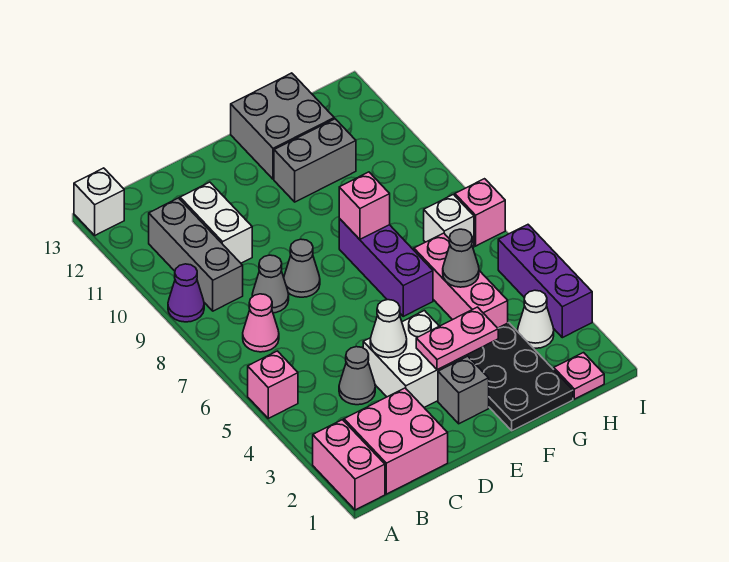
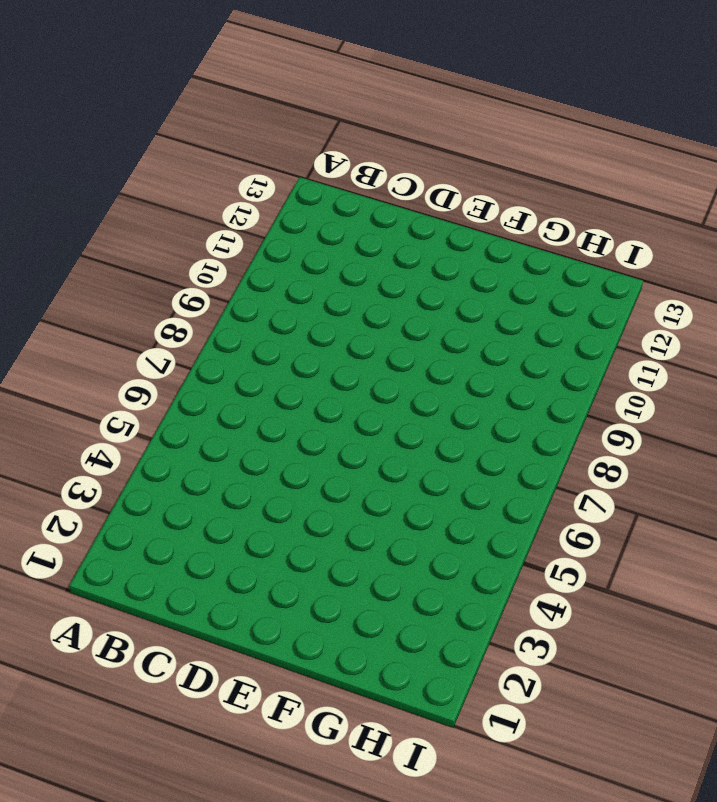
none -> pink 1x2 brick [313,420,385,510]
none -> pink 1x1 brick [248,351,298,418]
none -> purple 1x1 cone [168,264,204,322]

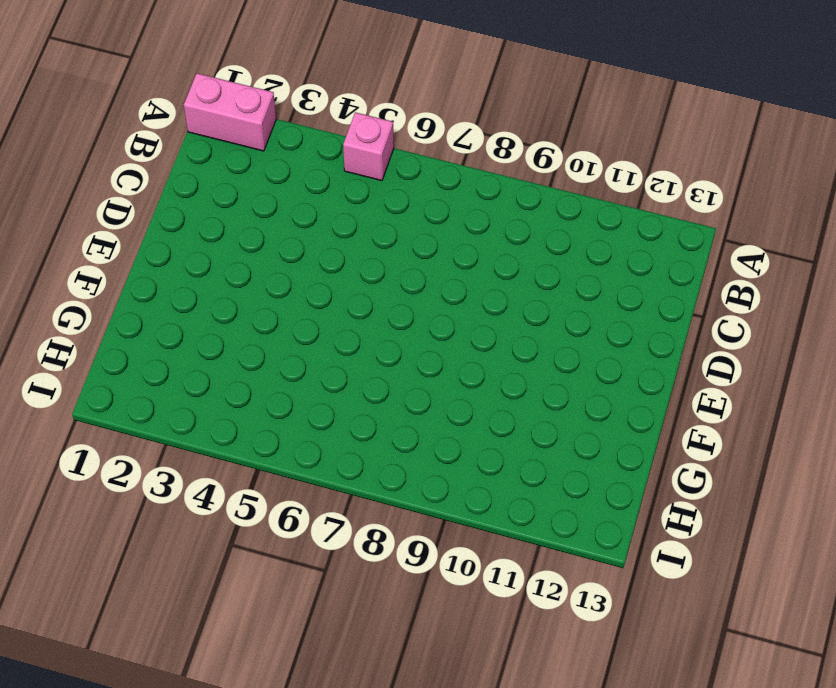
none -> purple 1x1 cone [168,264,204,322]
none -> white 1x1 brick [74,168,124,235]
none -> pink 2x2 brick [344,388,448,494]

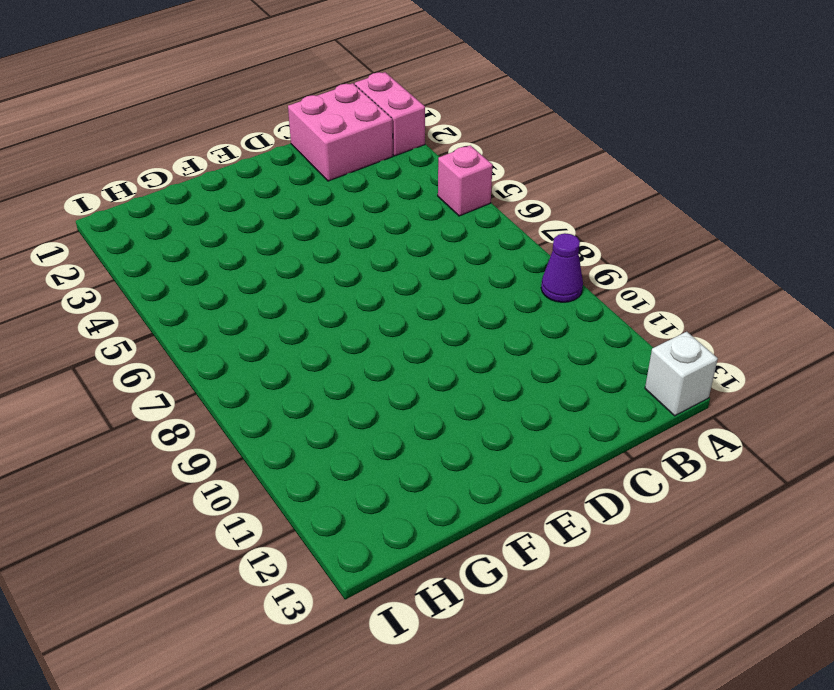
none -> pink 1x1 cone [243,294,279,352]
none -> grey 1x3 brick [149,198,243,311]
none -> grey 1x1 cone [339,347,375,405]

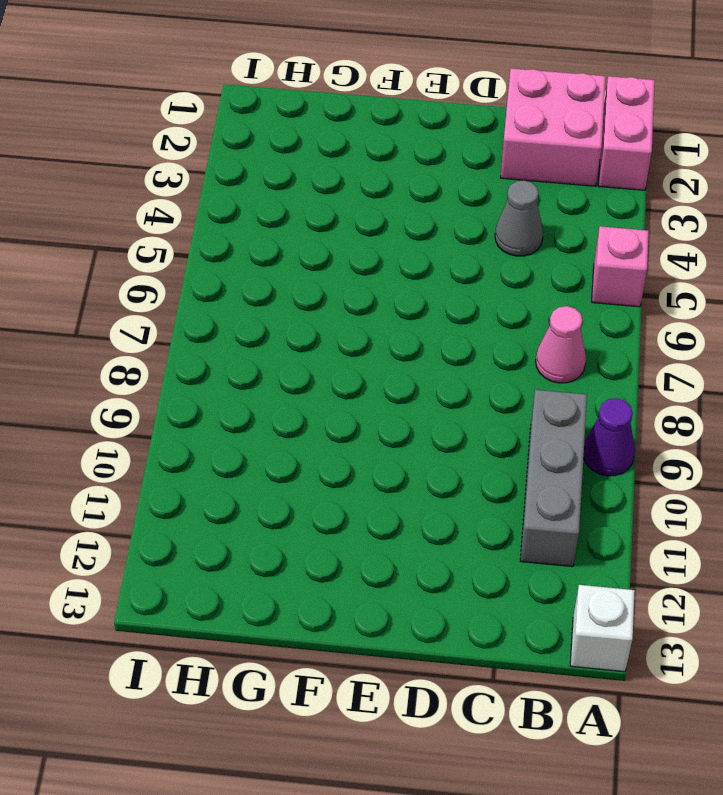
none -> grey 1x1 cone [252,255,289,313]
none -> white 1x2 brick [180,182,252,263]
none -> white 2x2 brick [363,311,467,407]

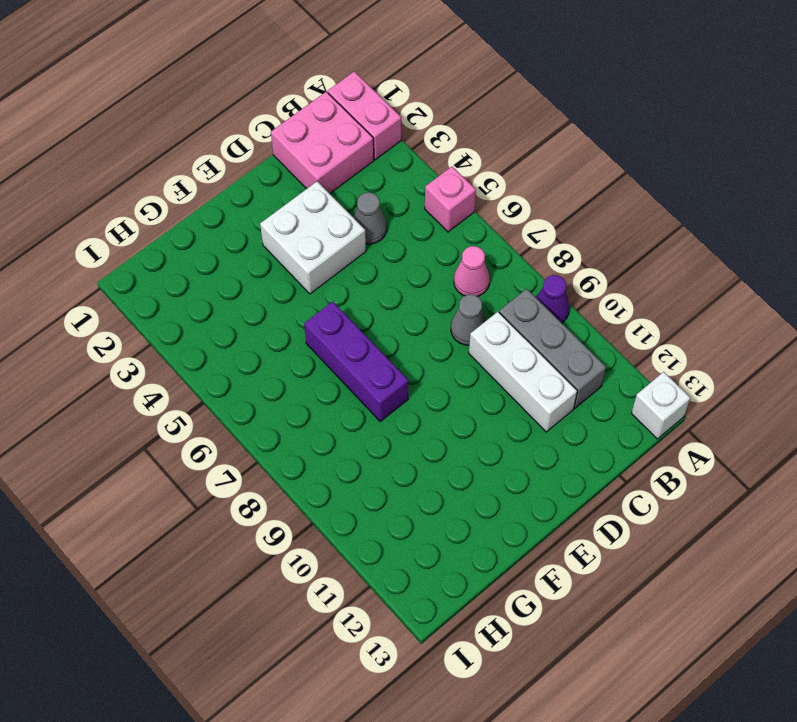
white 1x3 brick [469,312,577,432] -> white 1x2 brick [180,182,252,263]
none -> grey 1x1 cone [284,239,320,297]
none -> grey 1x1 brick [438,356,489,424]
none -> black 2x3 plate [467,323,573,431]

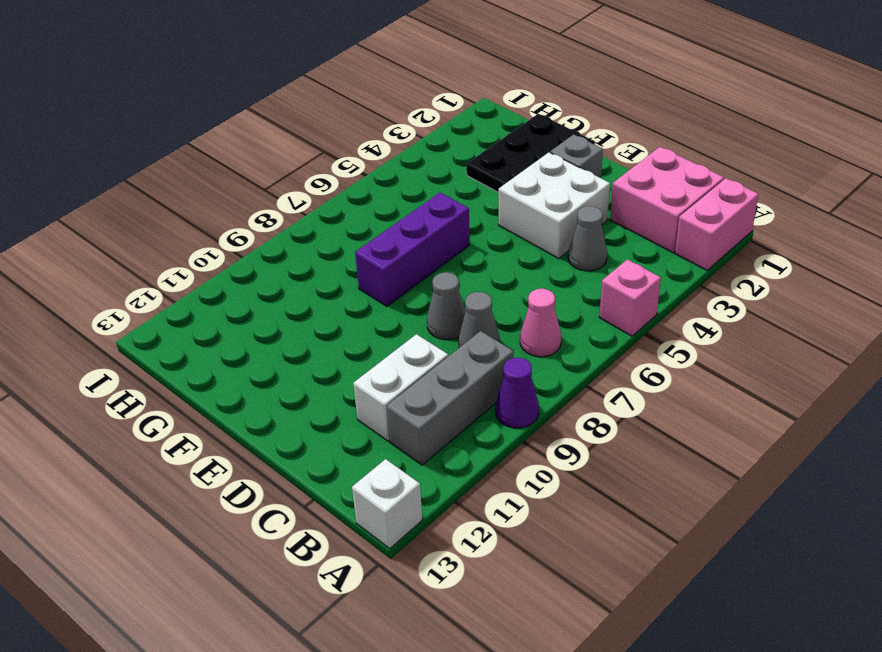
none -> grey 1x2 brick [274,119,356,202]
none -> grey 2x2 brick [231,73,334,179]
none -> pink 1x3 brick [414,233,508,328]

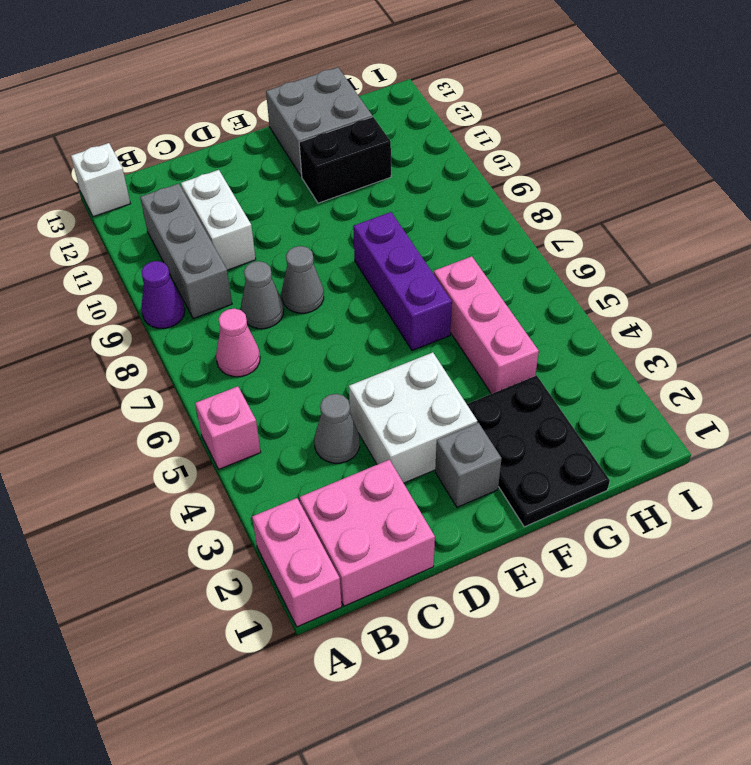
black 1x2 brick [299,117,391,203] -> grey 1x2 brick [274,119,356,202]
none -> pink 1x1 plate [554,353,604,399]
none -> white 1x1 cone [517,290,554,348]
none -> white 1x1 brick [424,194,474,247]

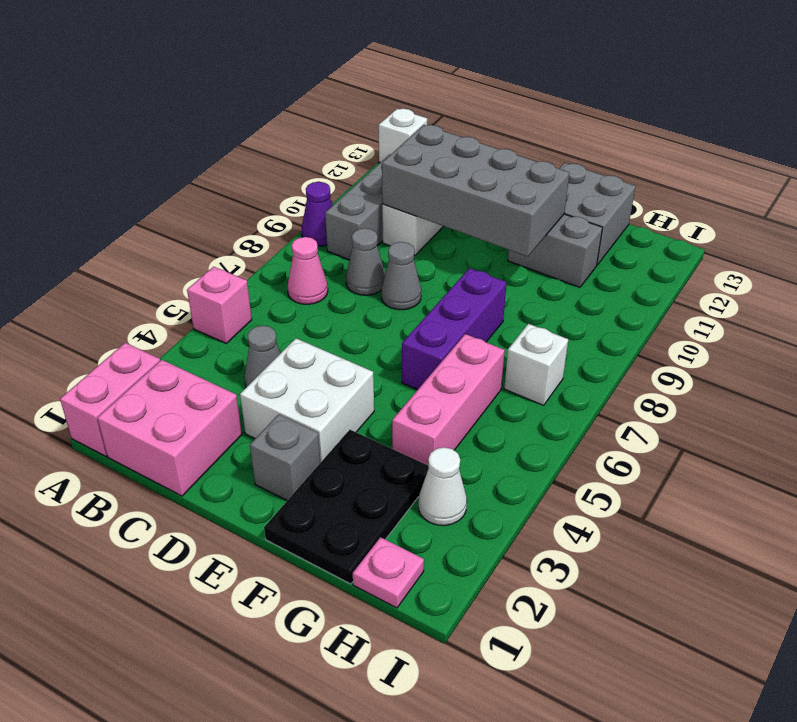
grey 2x4 brick [382,125,569,257] -> none
none -> purple 1x3 brick [498,225,592,338]
none -> pink 1x1 brick [455,179,505,246]
none -> white 1x1 cone [370,300,407,358]

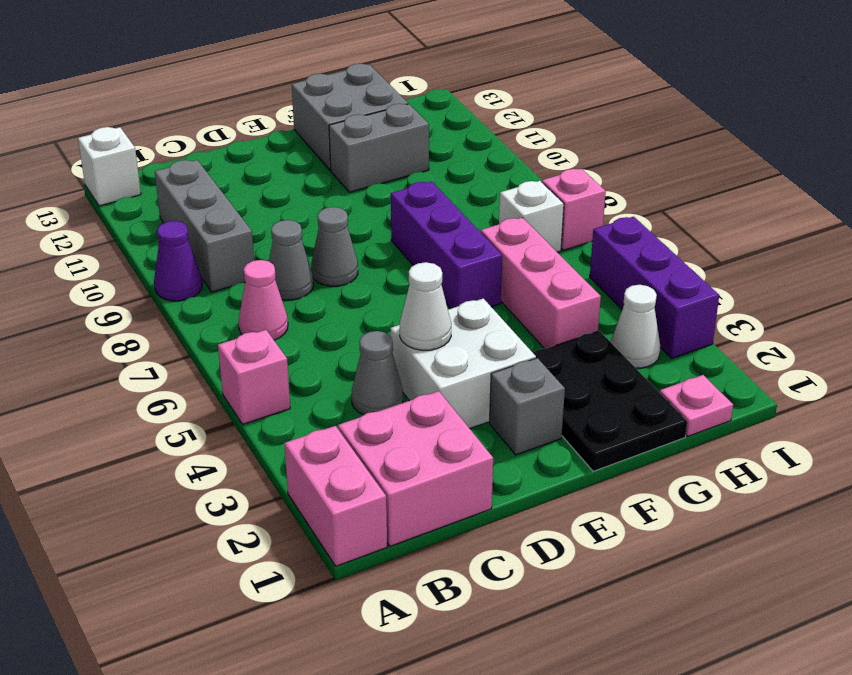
none -> white 1x2 brick [180,182,252,263]
none -> pink 1x2 plate [416,307,498,370]
none -> pink 1x1 brick [339,172,390,239]

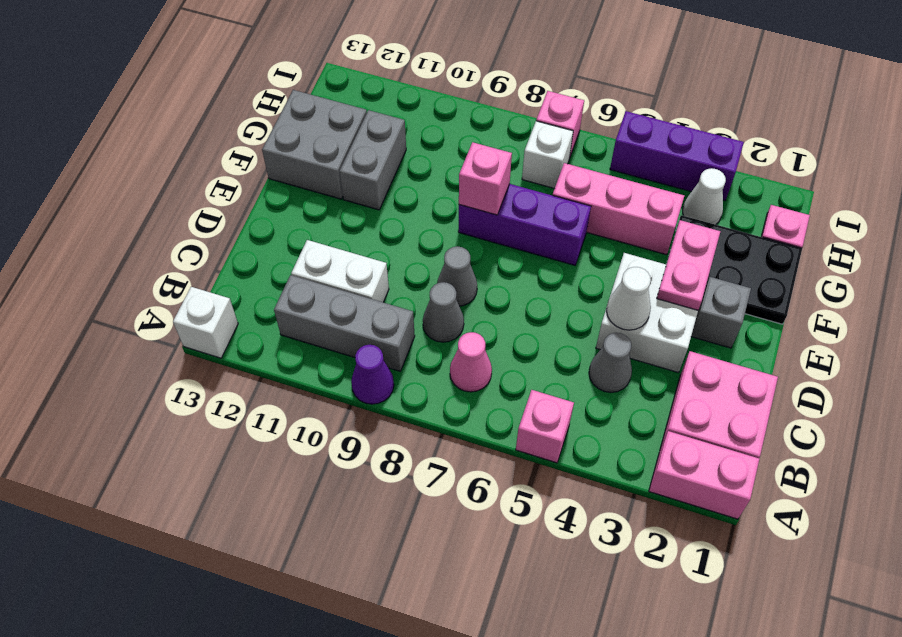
none -> grey 1x1 cone [443,229,479,287]

